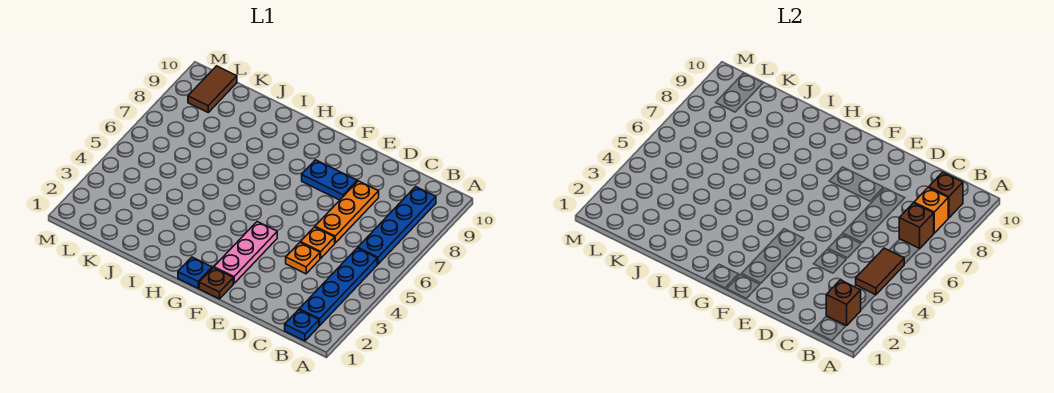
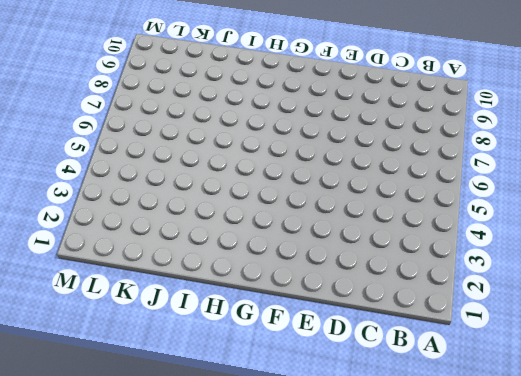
none -> blue 1x1 plate [285,310,319,341]
none -> blue 1x4 plate [299,248,377,326]
none -> blue 1x4 plate [358,187,436,264]

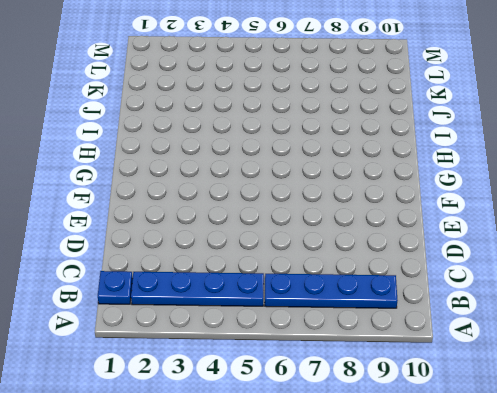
none -> orange 1x1 plate [286,243,320,274]
none -> orange 1x1 plate [300,227,335,258]
none -> orange 1x3 plate [315,181,379,243]

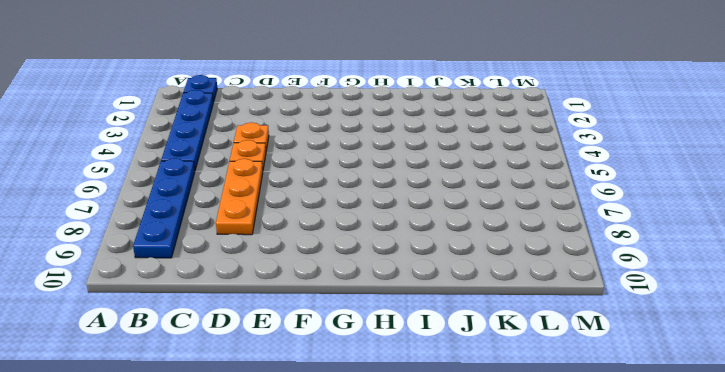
none -> blue 1x2 plate [302,160,357,200]
none -> brown 1x1 plate [199,268,233,299]
none -> pink 1x3 plate [214,222,277,283]

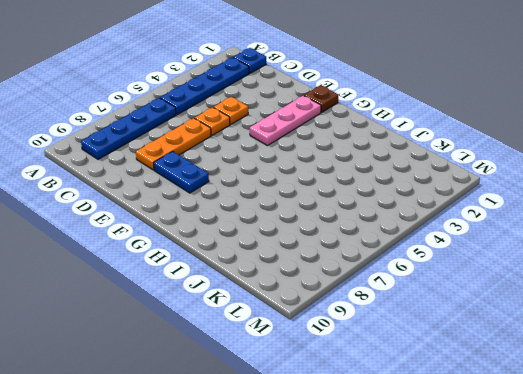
none -> blue 1x1 plate [178,257,212,288]
none -> brown 1x2 tile [188,66,237,112]
none -> brown 1x1 brick [826,280,861,326]

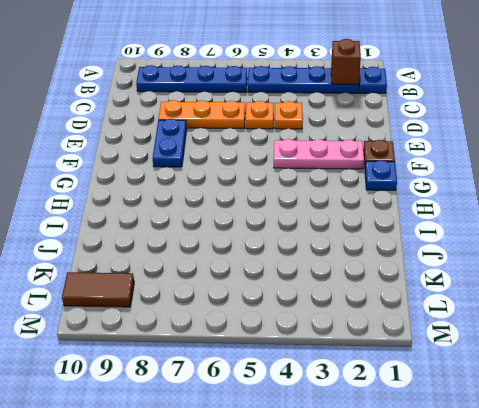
none -> brown 1x2 tile [856,248,904,295]
none -> brown 1x1 brick [899,203,934,249]
none -> orange 1x1 brick [914,188,948,233]

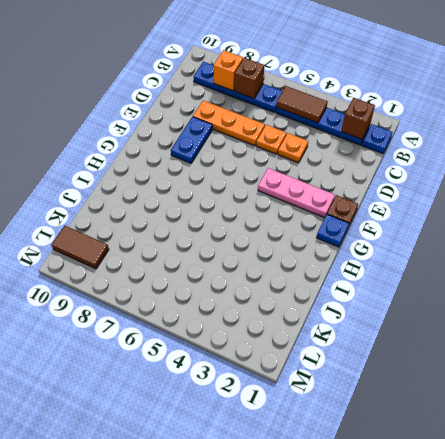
none -> brown 1x1 brick [929,172,963,218]

